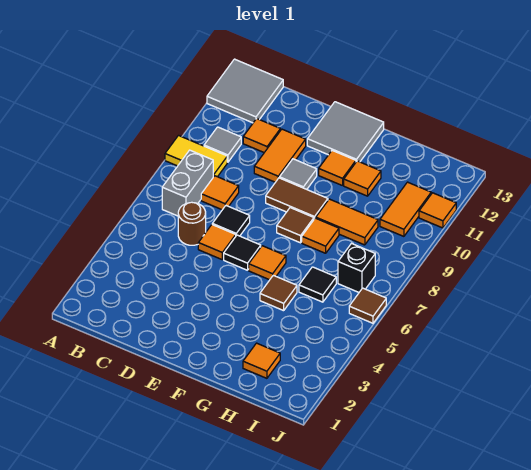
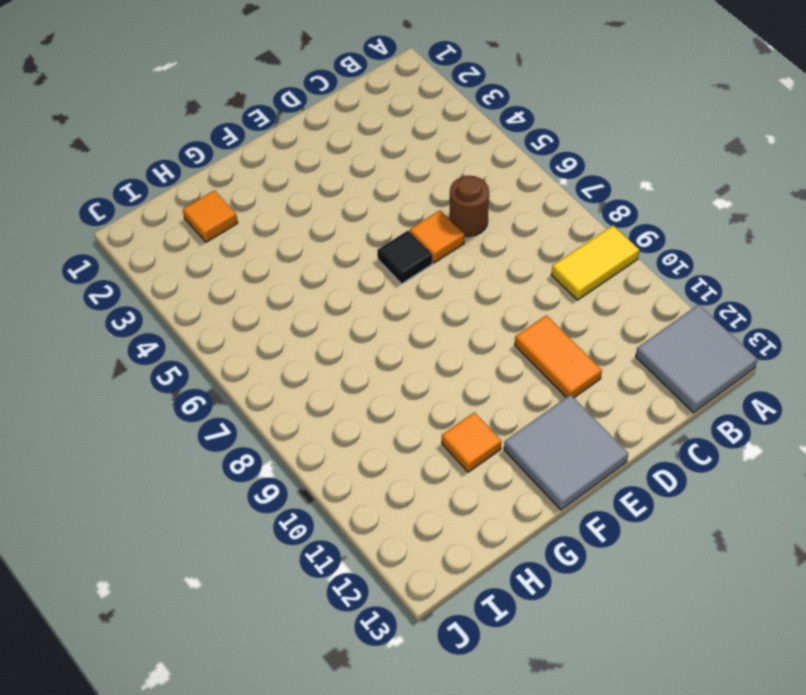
none -> grey 1x2 brick [162,150,213,216]
none -> grey 1x1 tile [204,127,241,162]
none -> orange 1x1 tile [201,176,239,210]

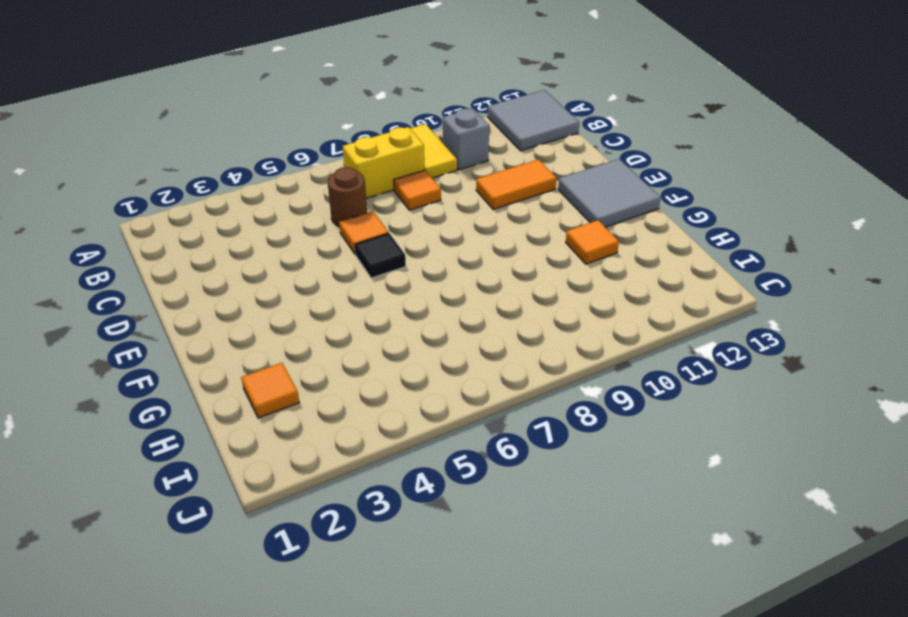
yellow 1x2 brick [343,127,424,198] -> grey 1x2 brick [162,150,213,216]
grey 1x1 brick [443,109,489,170] -> grey 1x1 tile [204,127,241,162]
none -> orange 1x1 tile [243,119,280,152]
none -> black 1x1 tile [212,206,250,236]
none -> brown 1x2 tile [266,178,328,219]

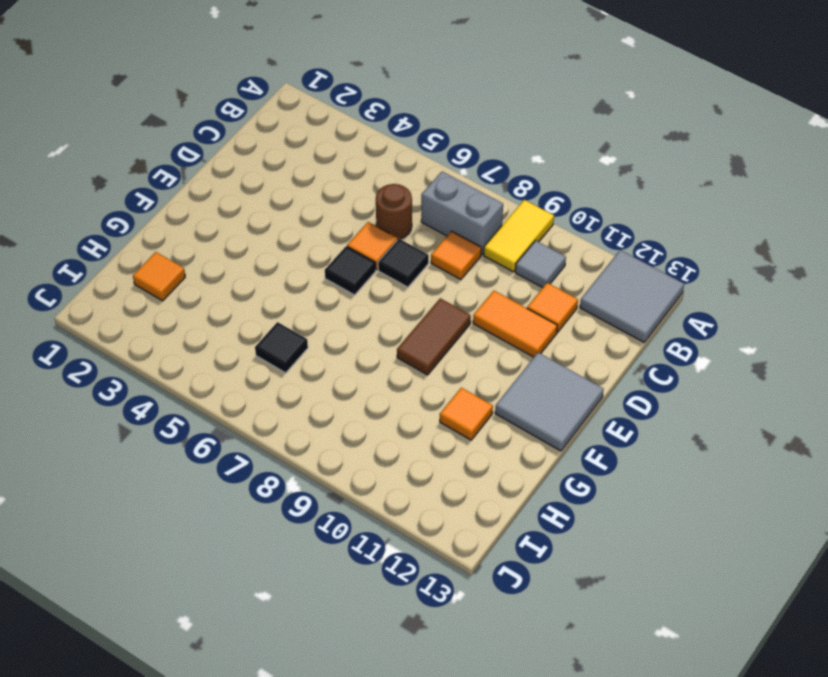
none -> grey 1x1 tile [280,159,317,189]
none -> orange 1x1 tile [249,246,286,280]
none -> brown 1x1 tile [277,208,314,243]

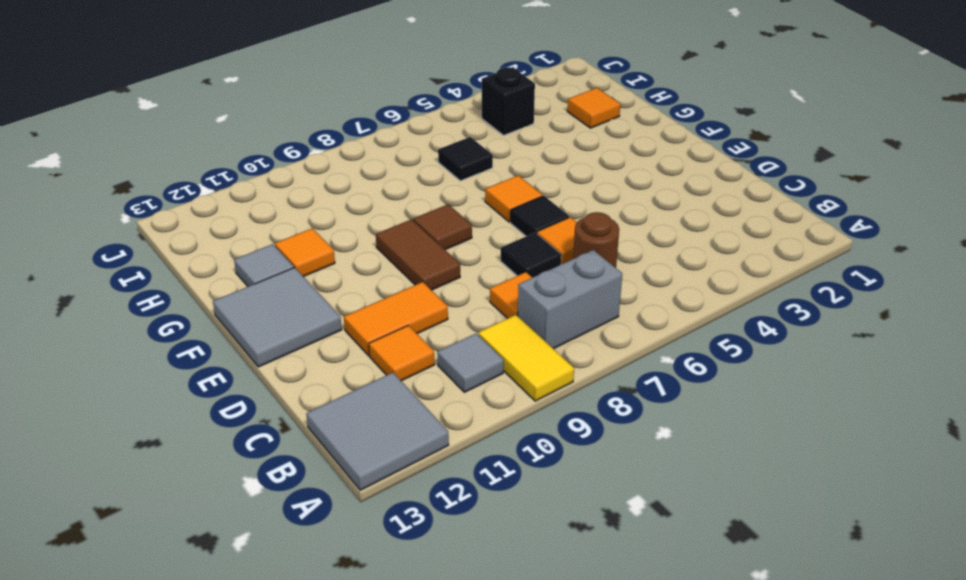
grey 1x1 tile [234,244,294,286] -> grey 1x1 tile moved to [280,159,317,189]
black 1x1 brick [482,67,535,135] -> black 1x1 brick moved to [338,244,375,292]
none -> orange 1x1 tile [319,150,356,186]
none -> brown 1x1 tile [260,275,297,311]
none -> orange 1x1 tile [302,218,339,253]

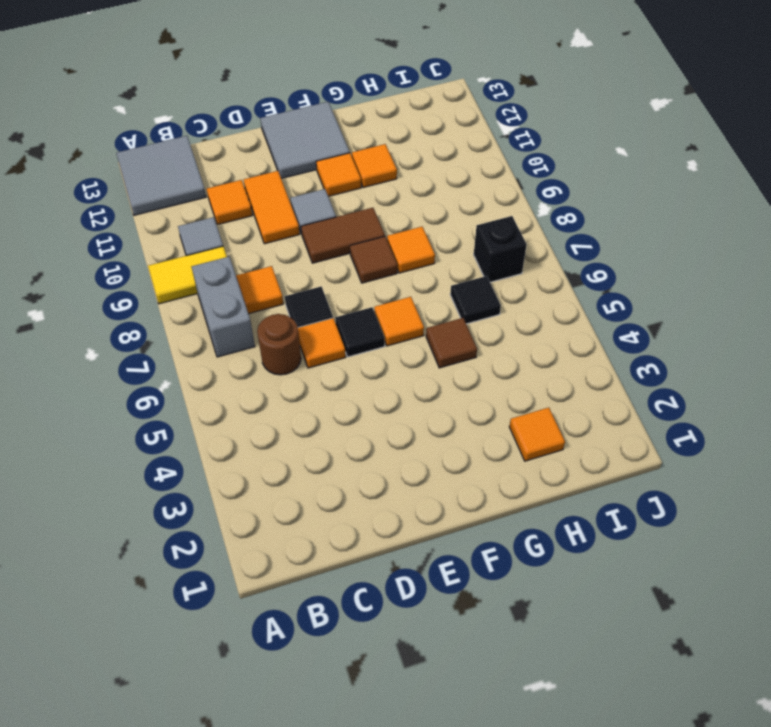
none -> orange 1x2 tile [316,199,378,245]
none -> orange 1x2 tile [380,182,431,236]
none -> brown 1x1 tile [349,288,386,323]

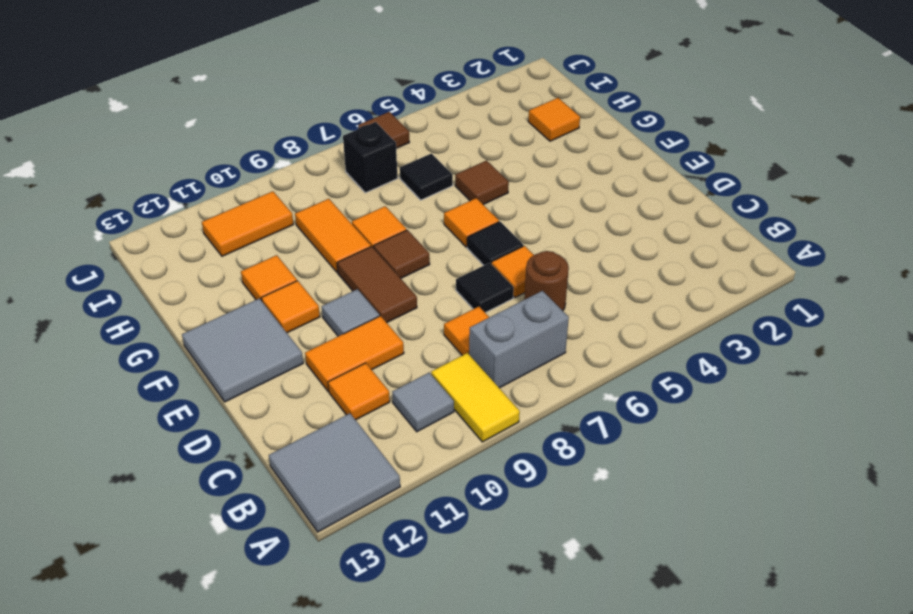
none -> orange 1x1 tile [419,193,456,228]

